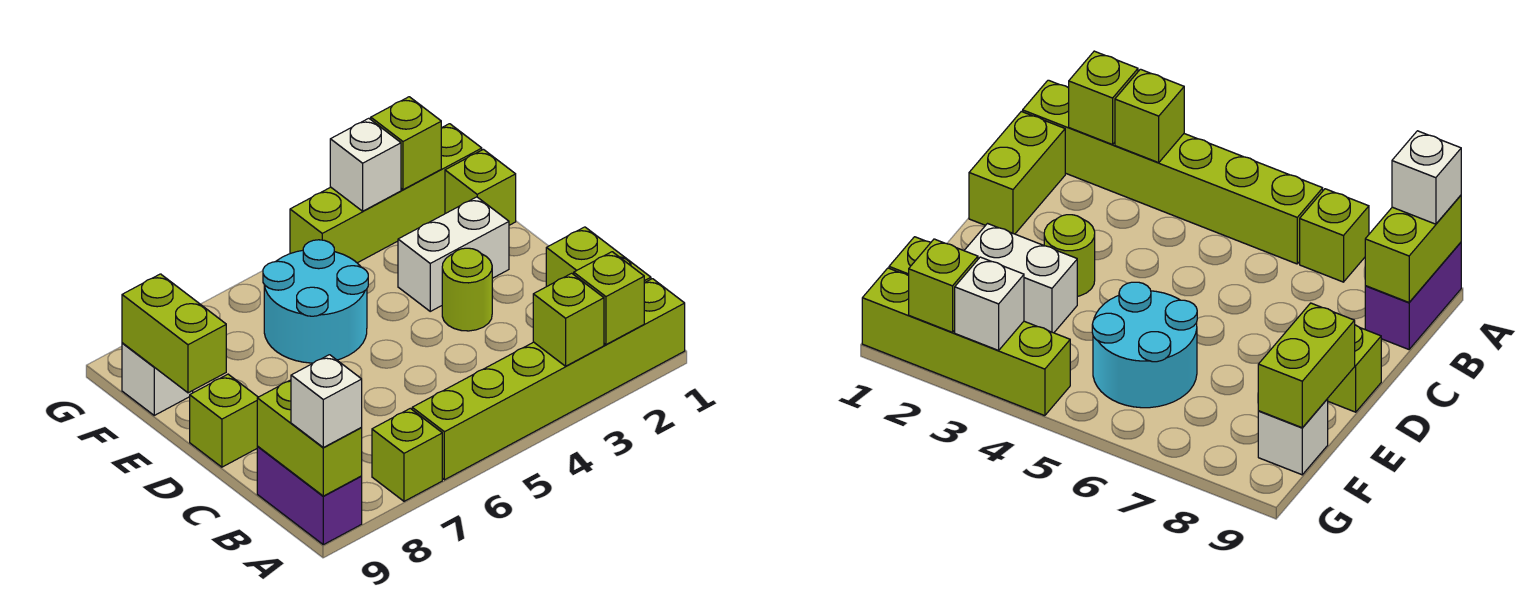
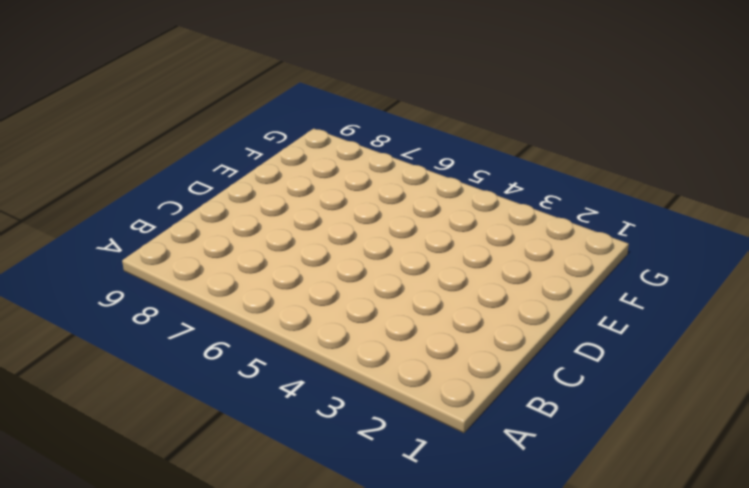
none -> lime 1x6 brick [412,279,685,480]
none -> lime 1x1 brick [372,408,442,501]
none -> purple 1x2 brick [257,447,362,545]

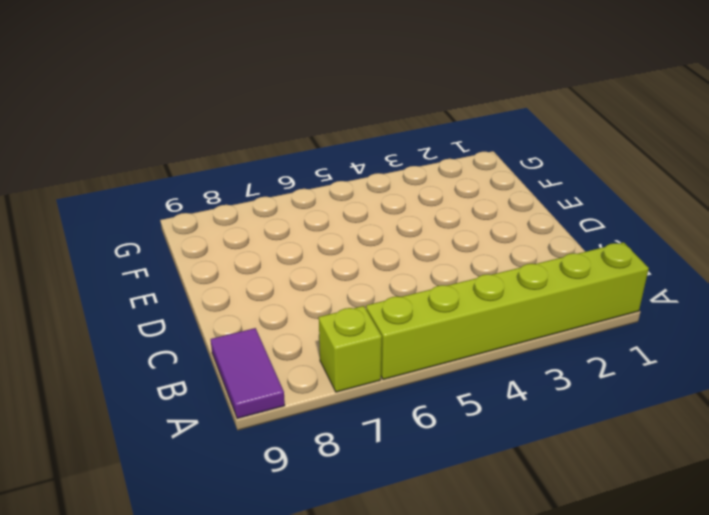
purple 1x2 tile [211,328,285,419] -> purple 1x2 brick [257,447,362,545]
none -> lime 1x2 brick [546,227,651,287]
none -> lime 1x1 round brick [442,248,492,331]
none -> lime 1x1 brick [190,374,258,467]

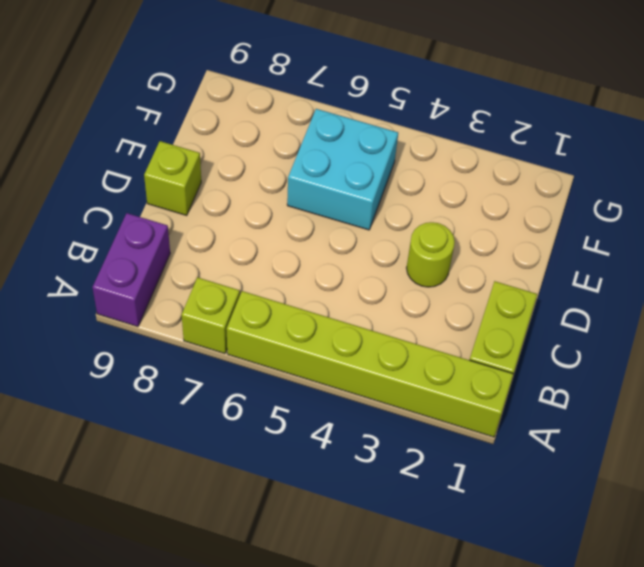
cyan 2x2 brick [287,109,398,230] -> cyan 2x2 round brick [263,240,368,363]
none -> white 1x2 brick [398,197,509,311]
none -> lime 1x1 brick [445,149,516,225]
none -> white 1x1 brick [122,343,193,415]

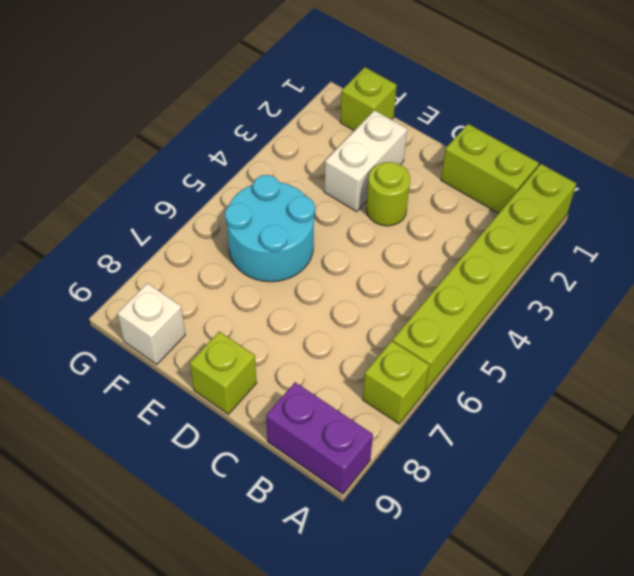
none -> lime 1x4 brick [290,124,482,263]
none -> lime 1x1 brick [574,252,644,345]
none -> lime 1x1 brick [533,273,604,366]

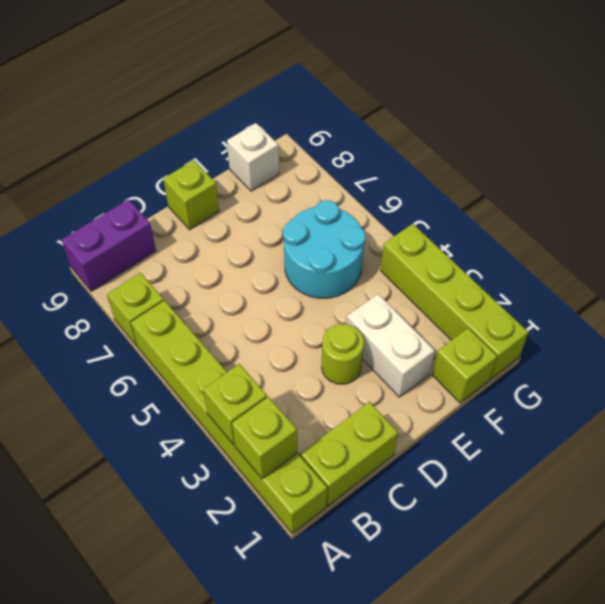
none -> lime 1x2 brick [257,380,362,496]
none -> lime 1x2 brick [122,274,226,393]
none -> lime 1x1 brick [371,97,441,190]

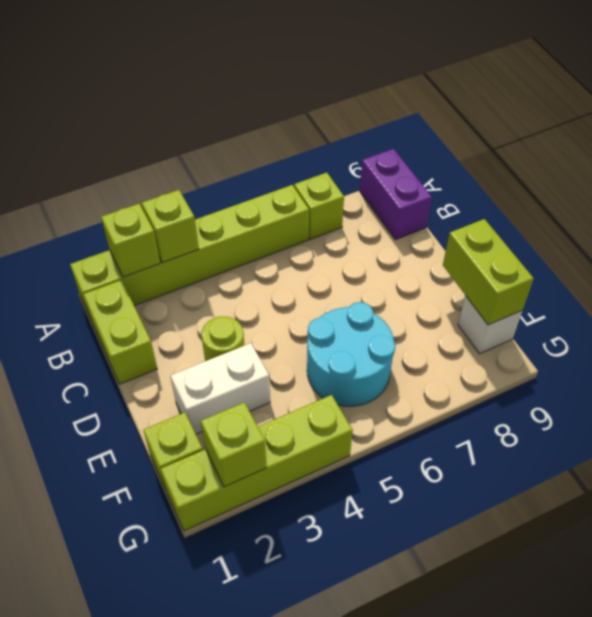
none -> lime 1x1 brick [190,374,258,467]
none -> lime 1x2 brick [257,380,362,496]
none -> white 1x1 brick [330,118,401,211]

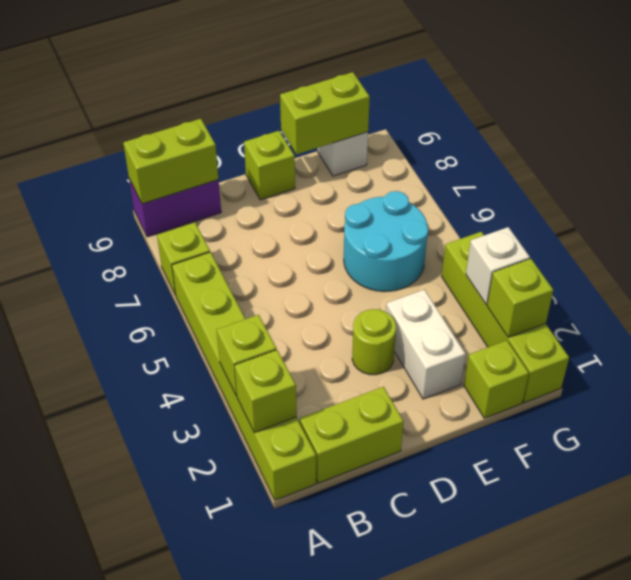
none -> white 1x1 brick [291,355,362,447]

